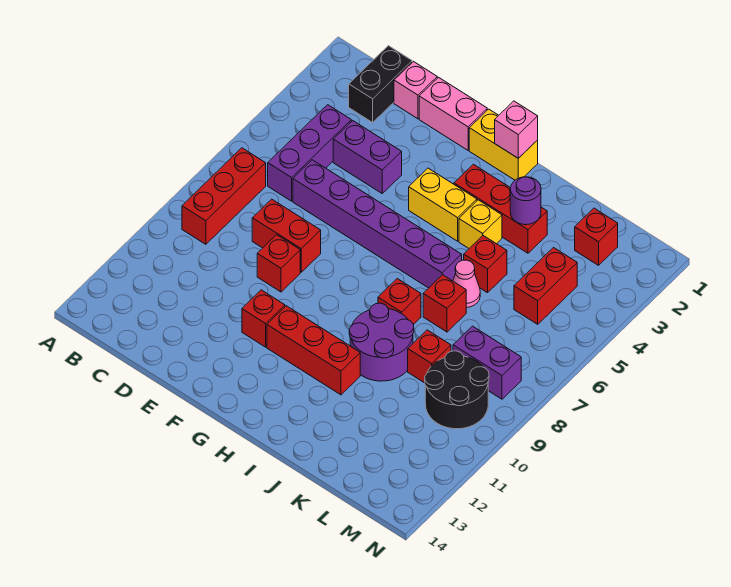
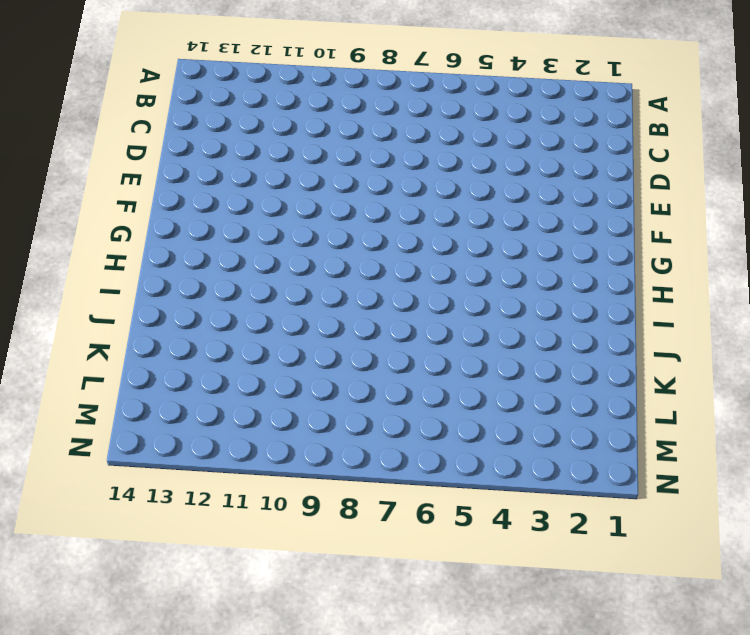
none -> red 1x3 brick [182,148,266,244]
none -> black 1x2 brick [349,46,412,122]
none -> purple 1x3 brick [268,105,351,201]

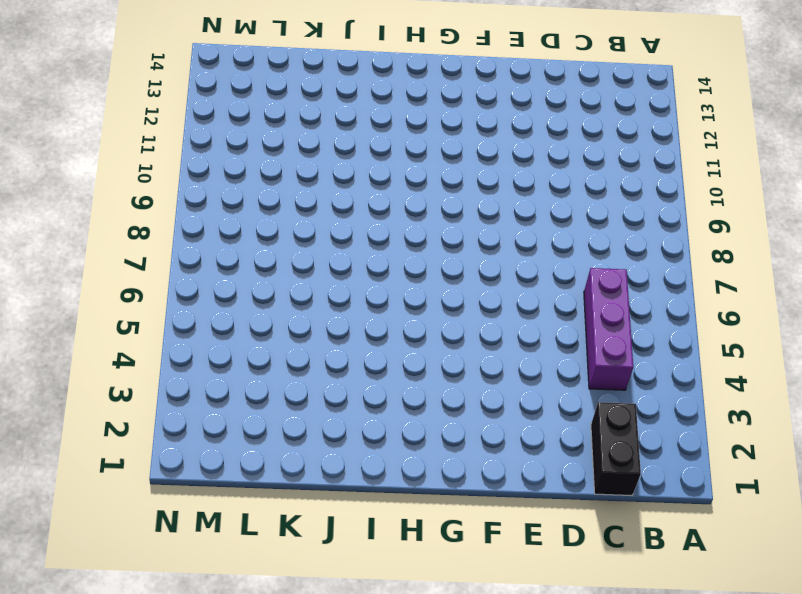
none -> red 1x3 brick [182,148,266,244]
none -> pink 1x1 brick [394,62,437,119]
none -> purple 1x2 brick [333,121,402,193]

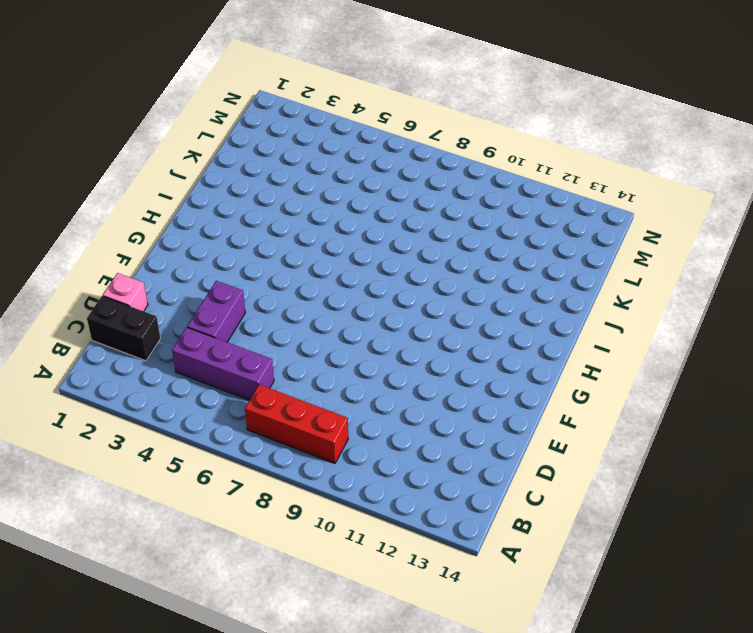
none -> purple 1x6 brick [293,160,462,288]
none -> red 1x2 brick [252,199,321,272]
none -> pink 1x2 brick [419,77,487,150]

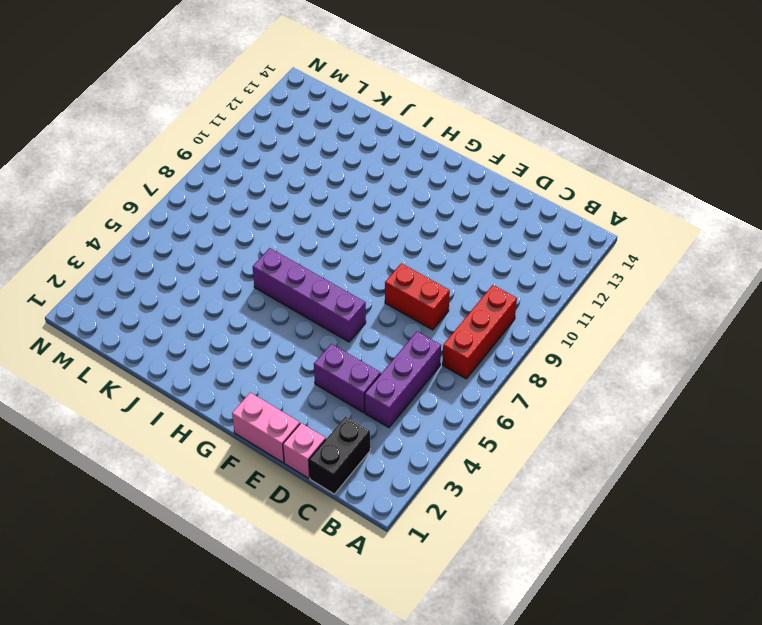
purple 1x4 brick [253,248,366,342] -> purple 1x6 brick [293,160,462,288]
none -> red 1x1 brick [257,235,300,292]
none -> red 1x1 brick [242,290,285,347]
none -> yellow 1x2 brick [469,109,538,180]

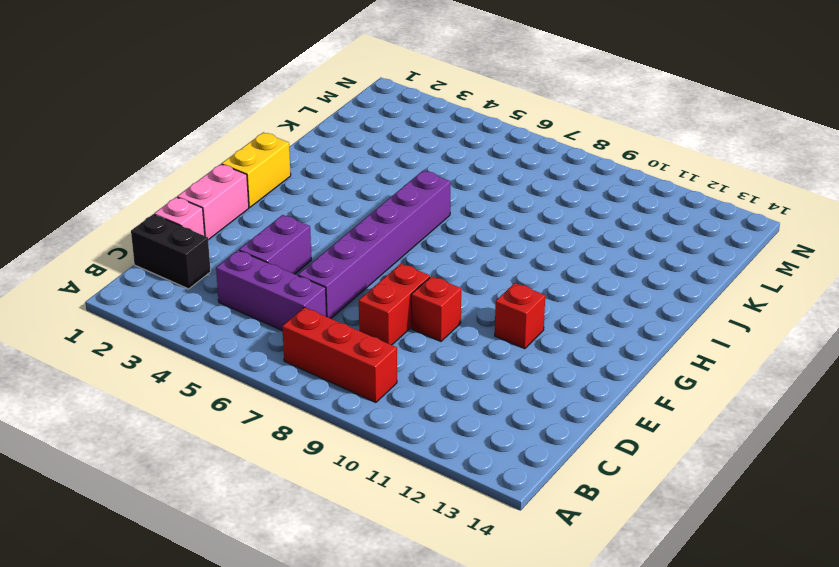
none -> yellow 1x2 brick [409,168,477,241]
none -> red 1x3 brick [267,306,360,395]
none -> red 1x3 brick [454,164,547,253]

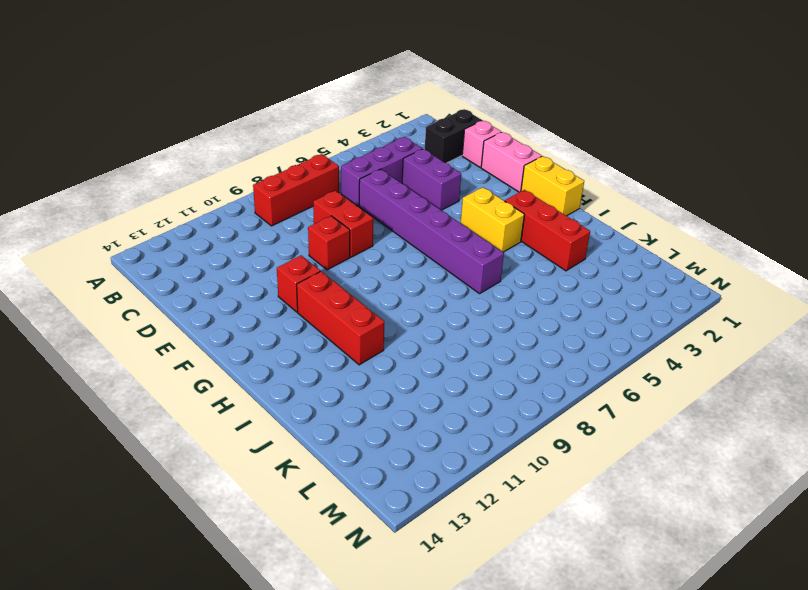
none -> yellow 1x1 brick [459,200,502,248]
none -> red 1x1 brick [378,279,421,325]
none -> purple 2x2 round brick [349,303,414,381]

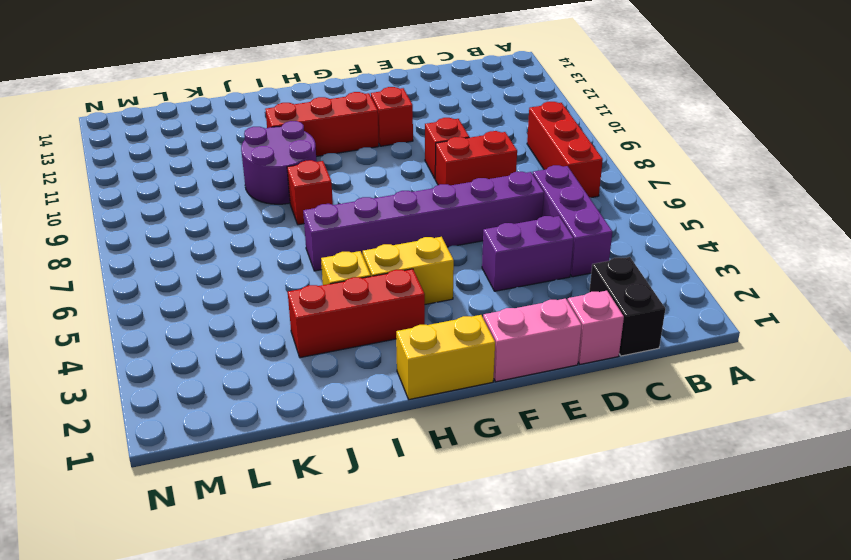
none -> red 1x1 brick [464,236,507,293]
none -> pink 1x1 cone [453,260,480,307]
none -> red 1x1 brick [423,275,466,332]

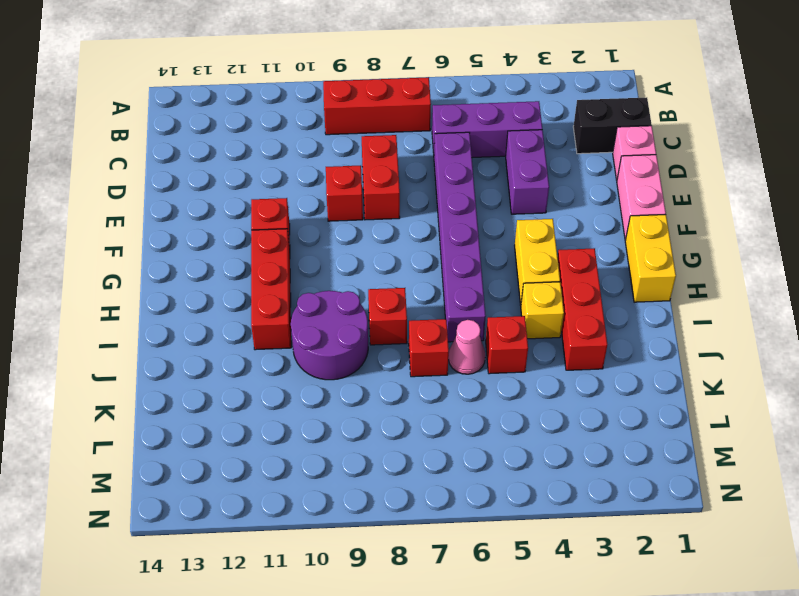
none -> red 1x1 brick [408,330,451,383]
none -> red 1x1 brick [575,208,618,265]
none -> red 1x2 brick [514,248,577,324]

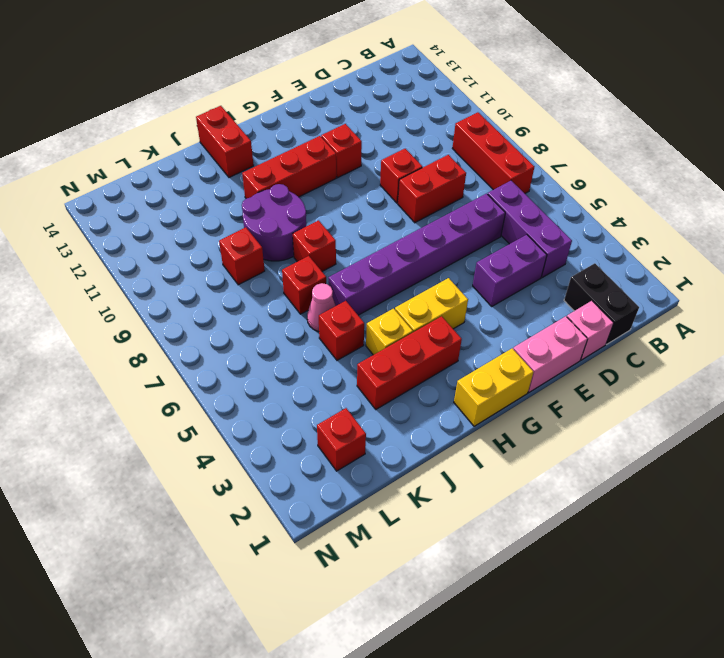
red 1x2 brick [196,106,254,177] -> red 1x2 brick moved to [514,248,577,324]
none -> purple 1x2 brick [453,326,521,399]
none -> black 2x2 round brick [425,351,489,429]
none -> pink 1x1 brick [495,101,538,158]

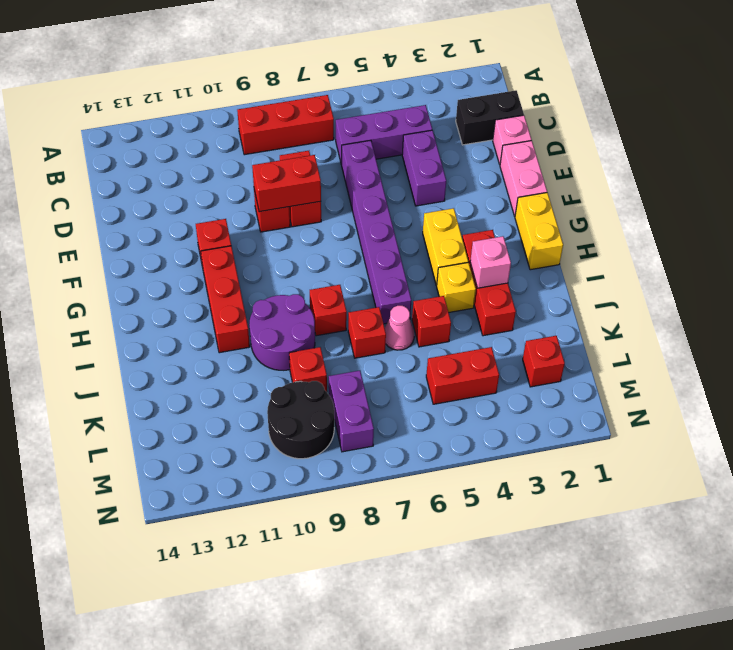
red 1x2 brick [252,155,321,212] -> none
pink 1x1 brick [470,236,511,288] -> pink 1x1 brick moved to [495,101,538,158]
none -> purple 1x1 round brick [510,177,541,225]

